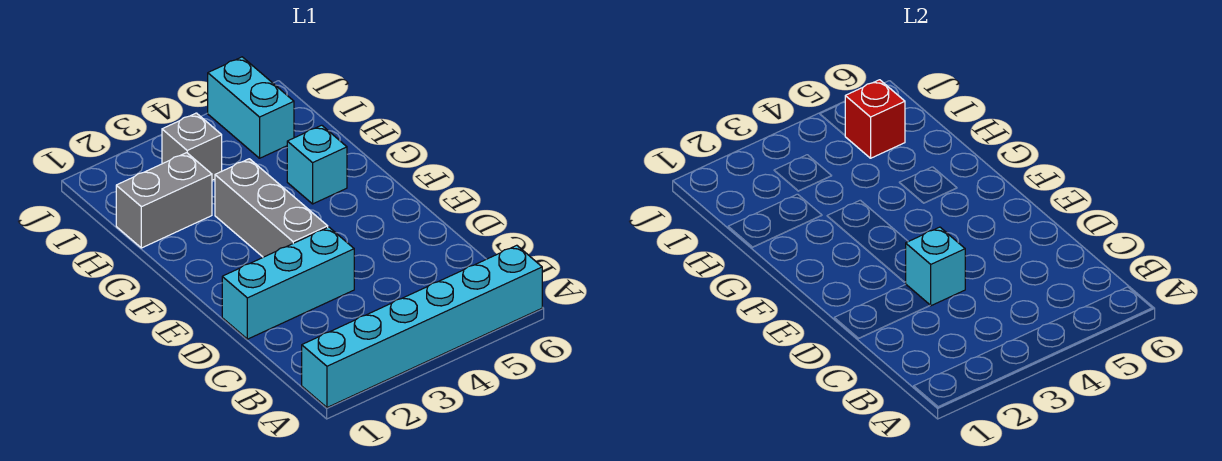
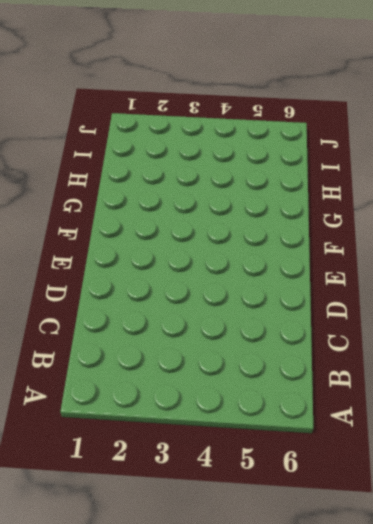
none -> cyan 1x6 brick [302,245,542,408]
none -> cyan 1x3 brick [222,227,354,339]

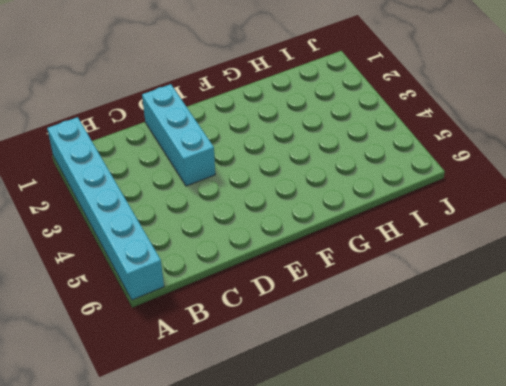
none -> grey 1x3 brick [215,159,328,257]
none -> cyan 1x1 brick [287,125,347,204]

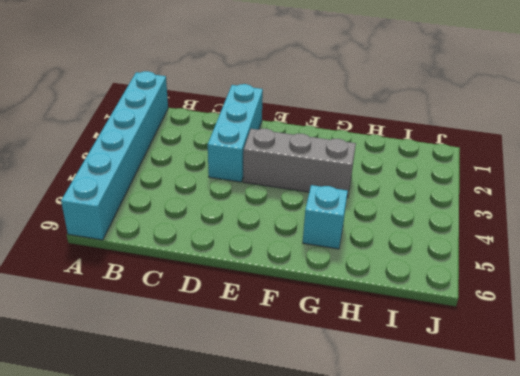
none -> grey 1x2 brick [116,153,212,248]
none -> grey 1x1 brick [162,113,222,180]

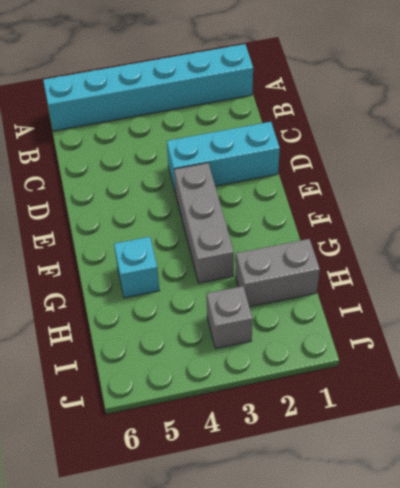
none -> cyan 1x2 brick [208,57,294,158]
none -> cyan 1x1 brick [906,227,965,306]

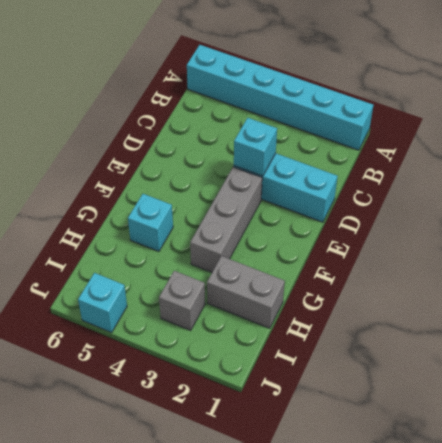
cyan 1x1 brick [78,273,127,333] -> cyan 1x2 brick [208,57,294,158]
none -> red 1x1 brick [845,80,905,158]

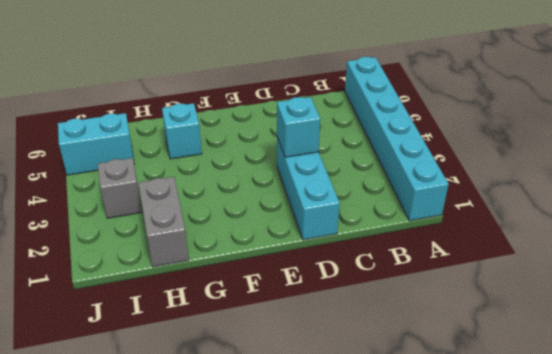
none -> grey 1x3 brick [215,159,328,257]
none -> red 1x1 brick [845,80,905,158]

